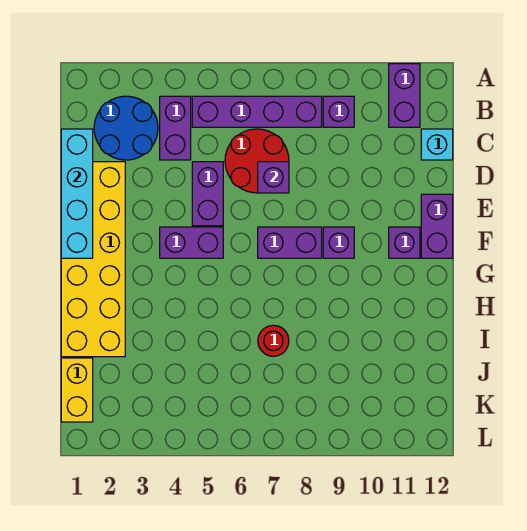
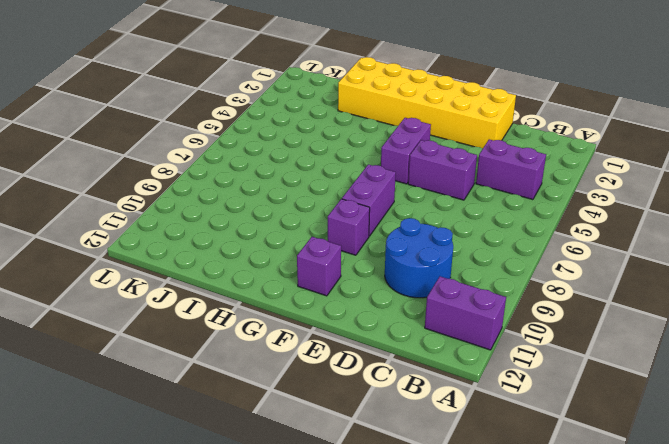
blue 2x2 round brick [385,218,453,298] -> blue 2x2 round brick moved to [94,96,158,160]
none -> purple 1x4 brick [192,96,322,127]
none -> purple 1x1 brick [323,96,354,127]
none -> red 2x2 round brick [225,129,289,193]

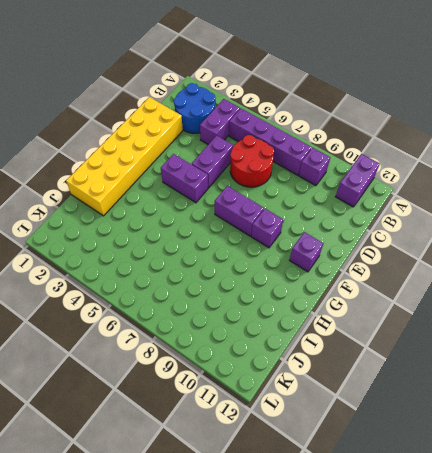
none -> cyan 1x1 brick [421,129,453,160]
none -> purple 1x2 brick [421,194,453,258]
none -> red 1x1 round brick [258,325,289,356]

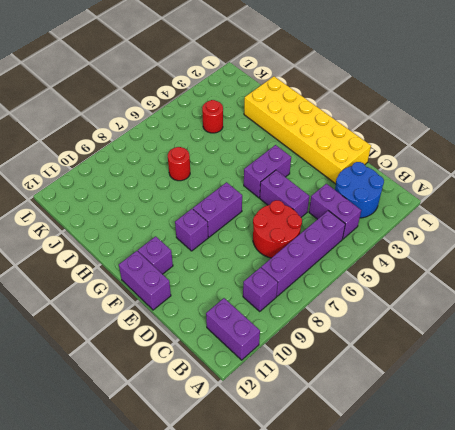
red 1x1 round brick [202,100,223,133] -> none
none -> cyan 1x1 brick [421,129,453,160]
none -> yellow 1x2 brick [61,358,93,422]
none -> cyan 1x4 brick [61,129,93,258]

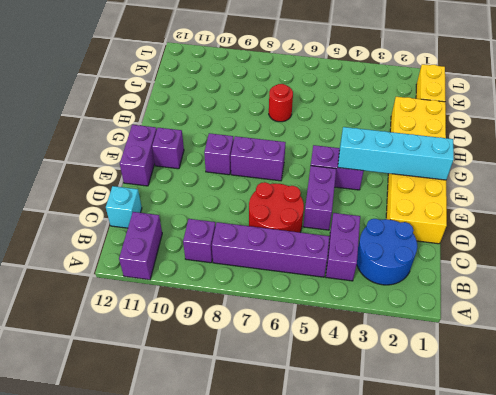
cyan 1x4 brick [338,127,454,180] -> cyan 1x4 brick turned to [61,129,93,258]
none -> purple 1x1 brick [258,162,289,193]

